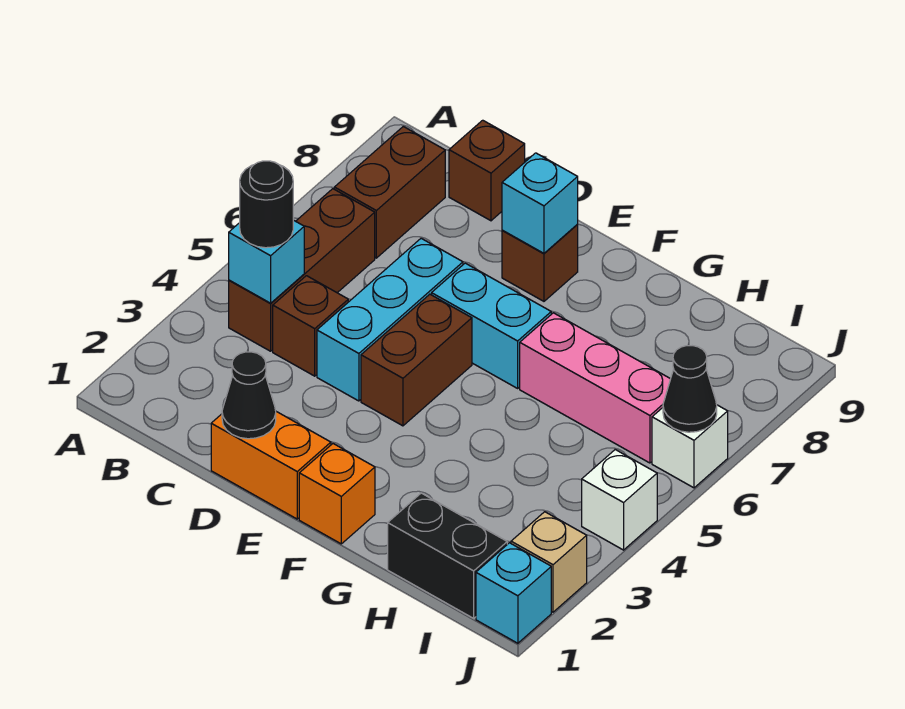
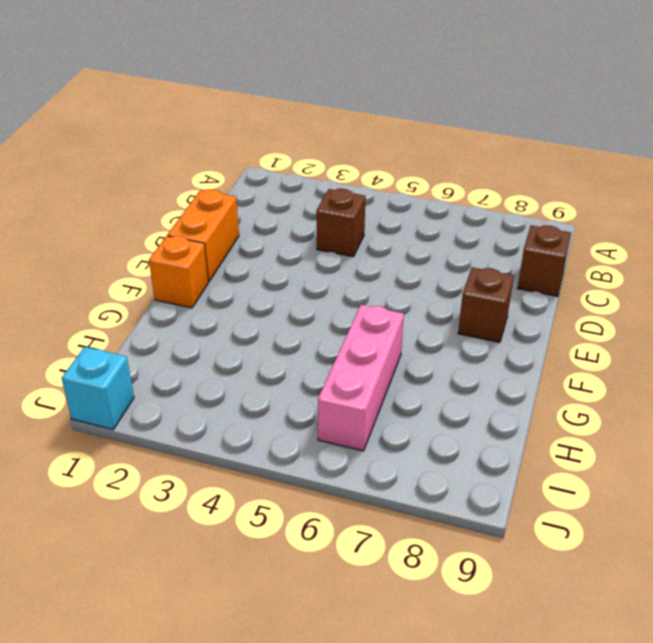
none -> brown 1x3 brick [229,189,375,351]
none -> brown 1x2 brick [334,126,445,258]
none -> cyan 1x3 brick [317,238,463,401]

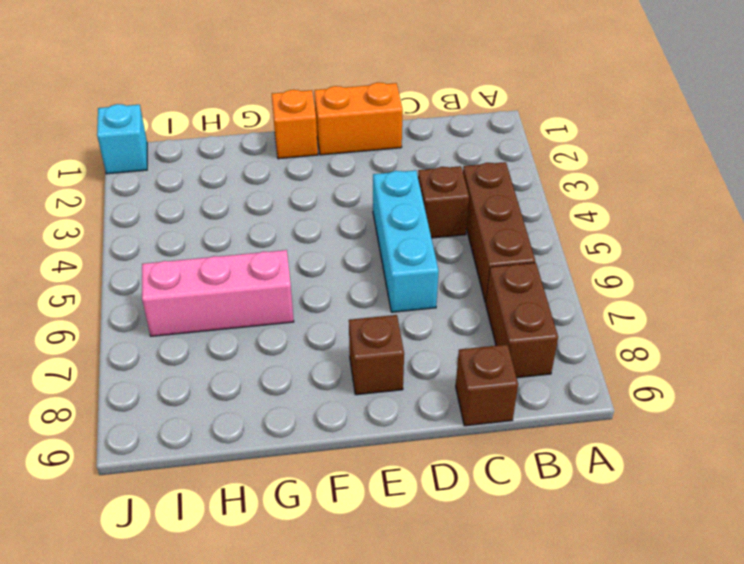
none -> brown 1x2 brick [361,294,472,426]
none -> cyan 1x2 brick [432,263,551,388]
none -> black 1x2 brick [388,493,507,618]

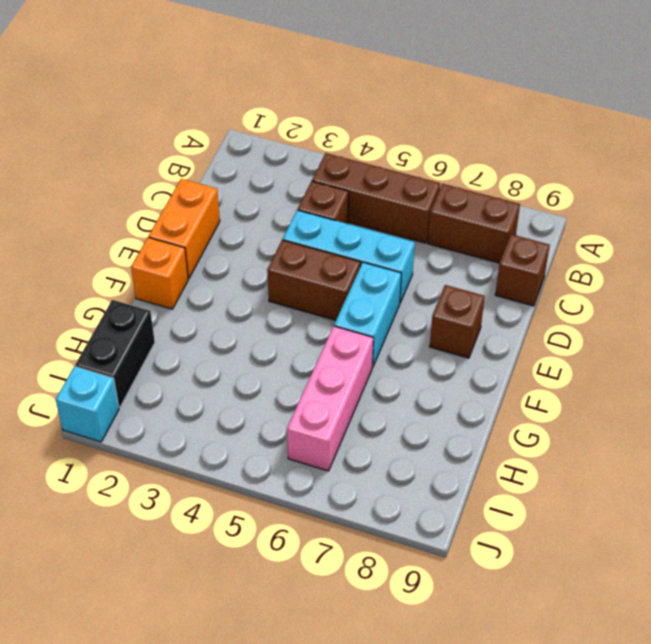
none -> tan 1x1 brick [511,512,587,612]
none -> white 1x1 brick [582,450,657,550]
none -> white 1x1 brick [652,405,728,488]

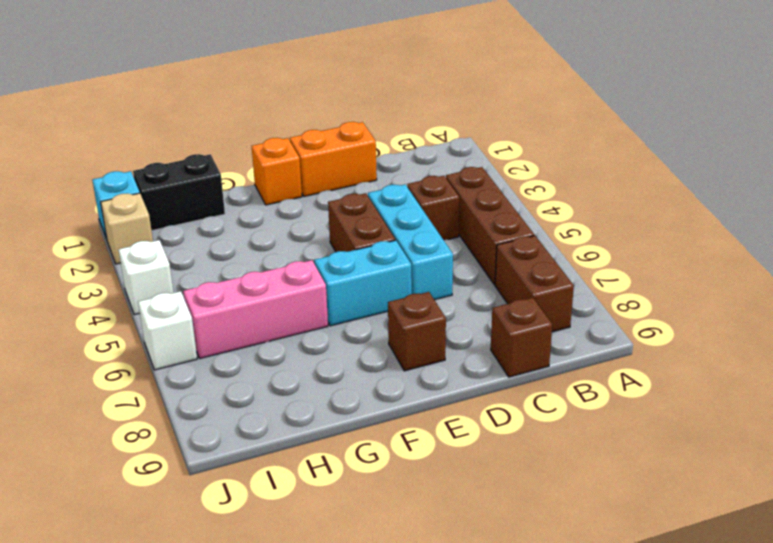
none -> cyan 1x1 brick [229,220,304,303]
none -> black 1x1 cone [222,352,276,439]
none -> cyan 1x1 brick [502,153,578,253]

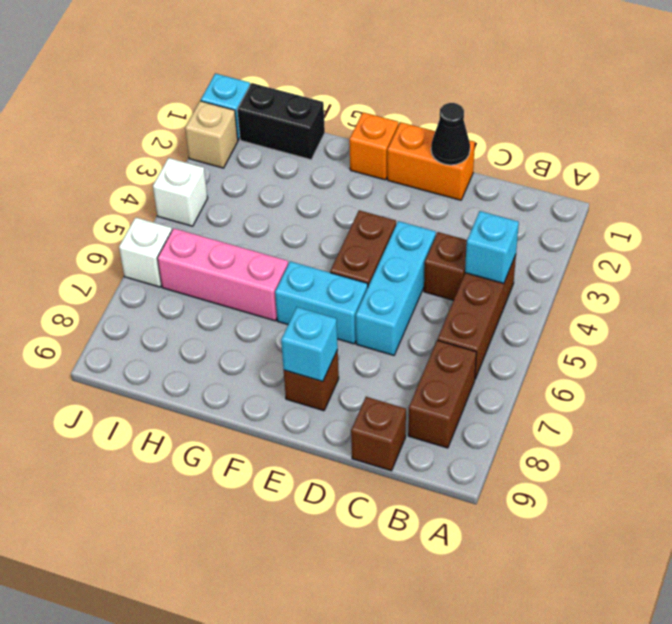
none -> black 1x1 cone [663,346,717,432]
none -> black 1x1 round brick [240,161,293,248]

